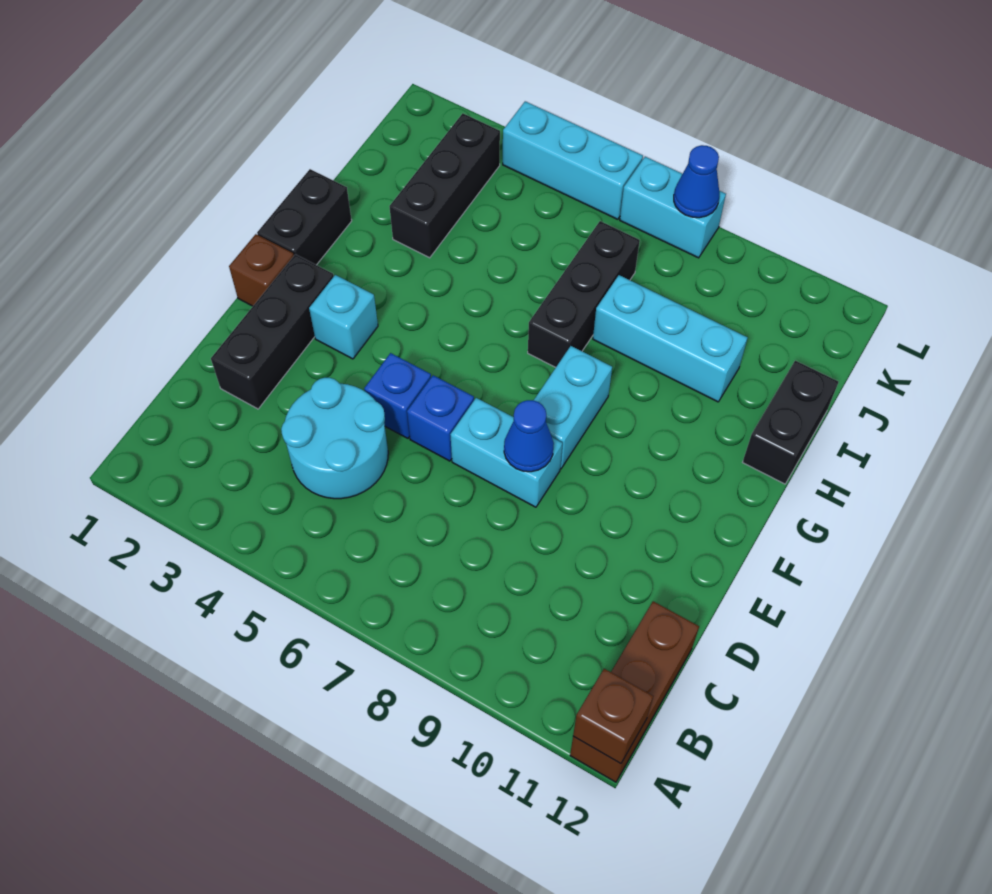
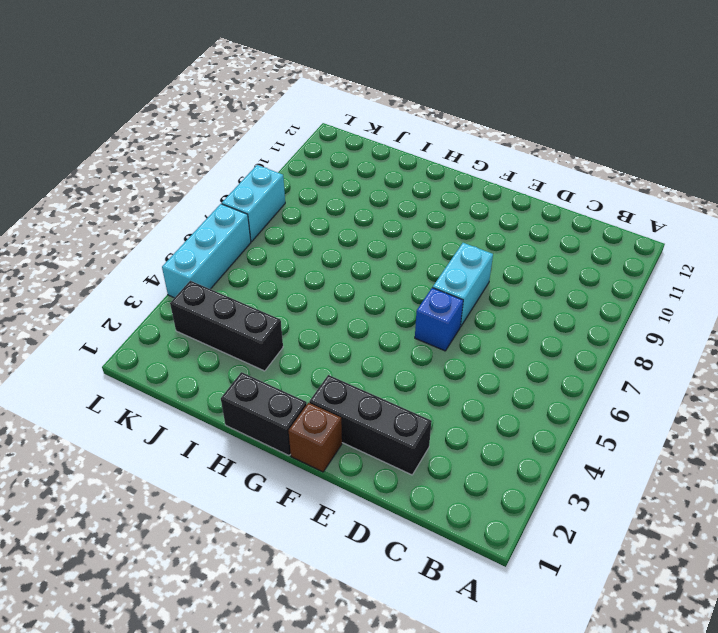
none -> brown 1x3 brick [570,601,699,782]
none -> cyan 2x2 round brick [281,378,388,499]
none -> blue 1x1 brick [364,353,431,438]

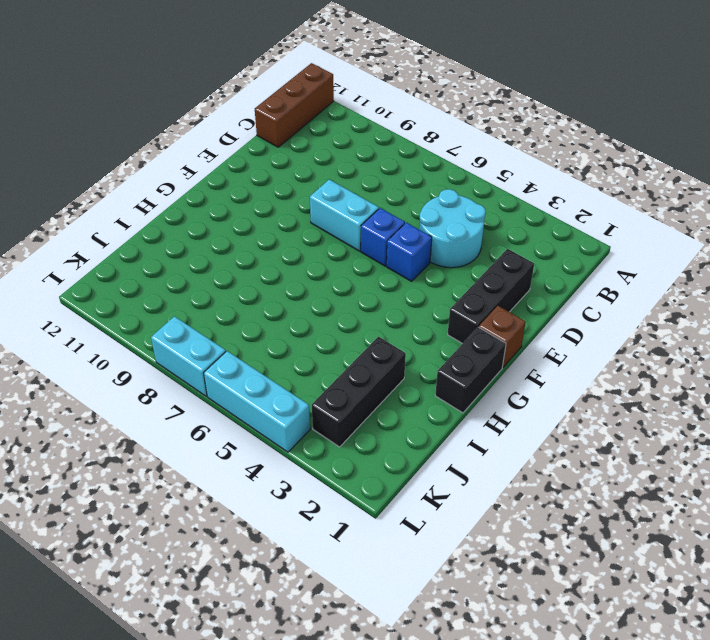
none -> cyan 1x1 brick [309,275,378,359]
none -> cyan 1x2 brick [534,346,612,469]
none -> black 1x3 brick [528,221,640,367]

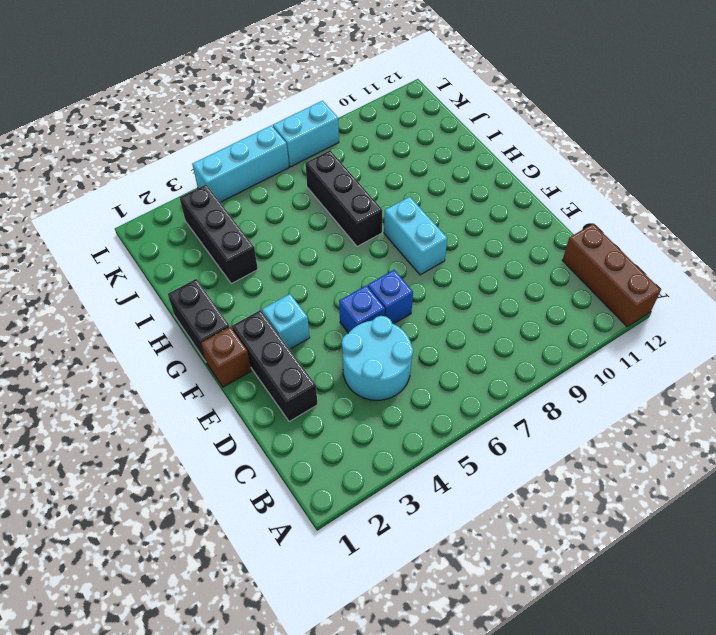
none -> cyan 1x2 brick [450,398,562,507]
none -> black 1x2 brick [743,361,838,484]
none -> cyan 1x3 brick [593,275,748,402]

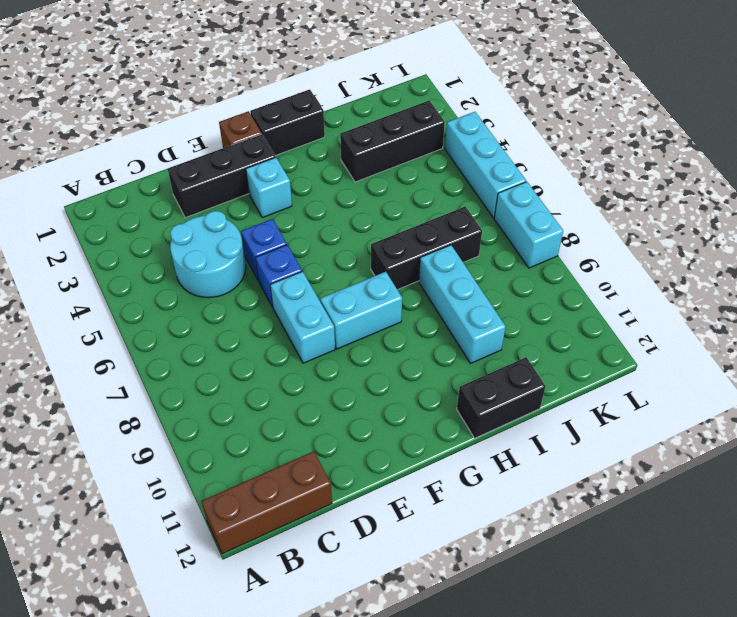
none -> brown 1x1 brick [573,669,653,764]
none -> blue 1x1 cone [504,400,554,472]
none -> blue 1x1 cone [674,145,719,218]

